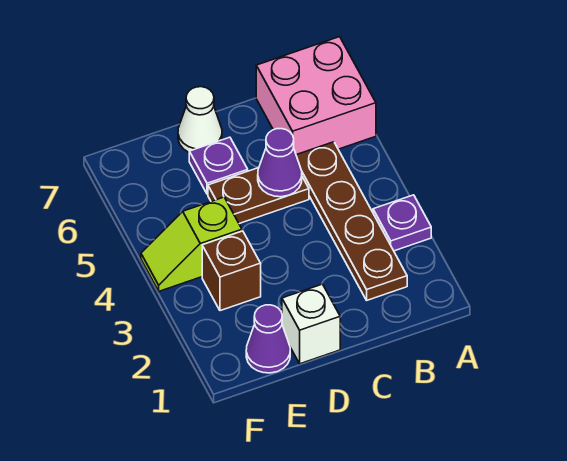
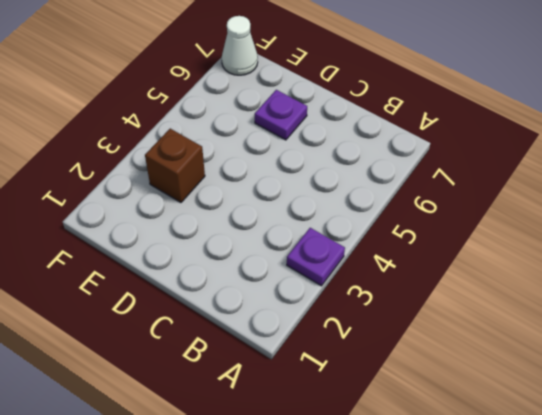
white 1x1 cone [222,16,258,75] -> white 1x1 cone moved to [178,87,222,152]
none -> pink 2x2 brick [256,37,376,155]
none -> brown 1x4 plate [296,142,407,300]

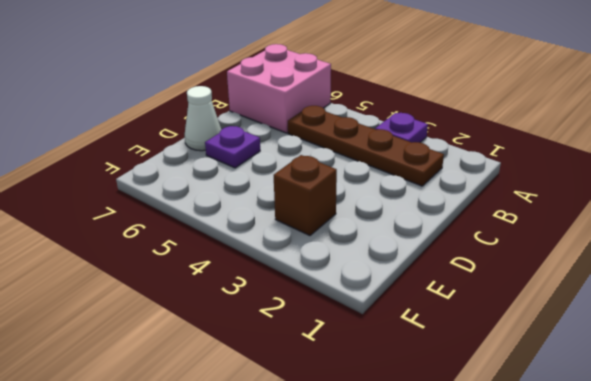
none -> brown 1x2 plate [208,168,309,224]
none -> white 1x1 brick [282,284,340,364]

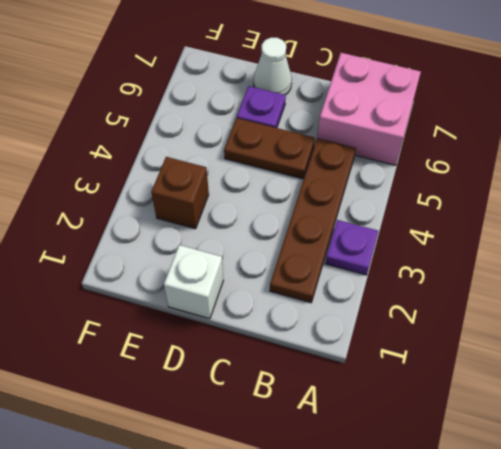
none -> purple 1x1 cone [246,305,290,373]
none -> lime 1x2 slope [141,197,242,291]

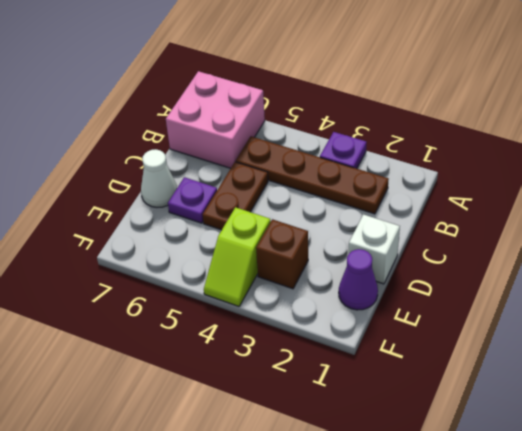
none -> purple 1x1 cone [258,129,302,197]

